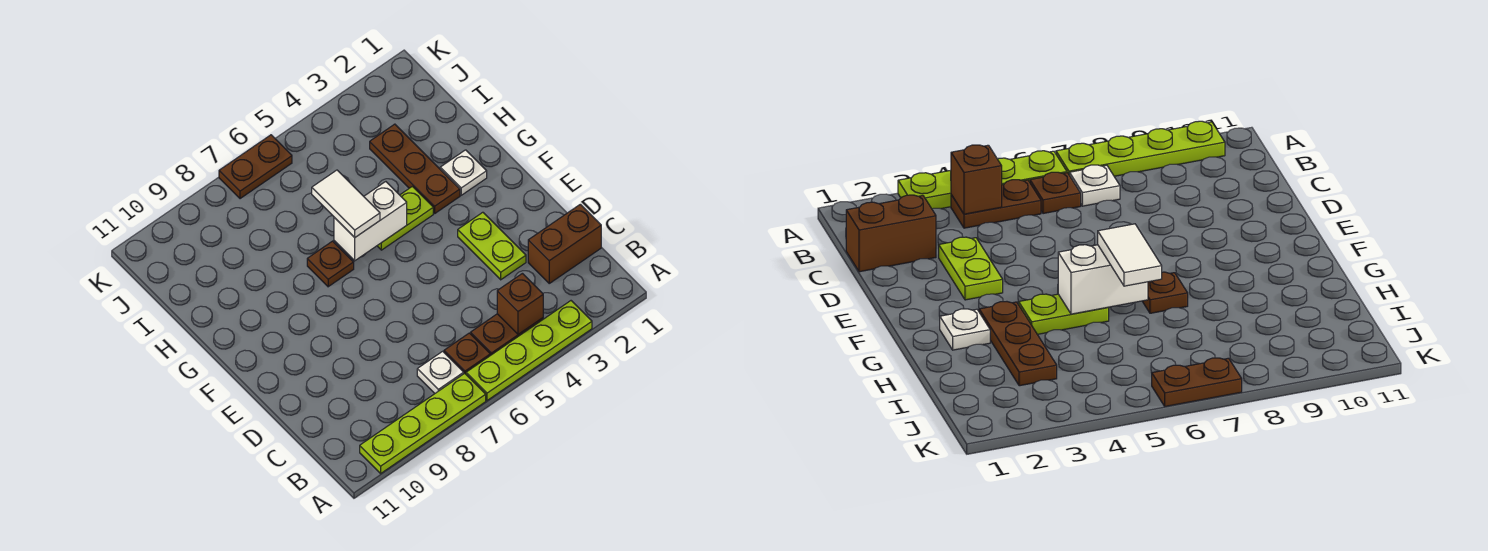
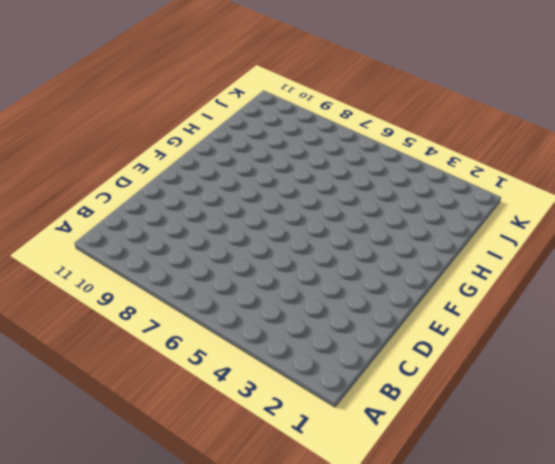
none -> lime 1x4 plate [466,301,592,400]
none -> lime 1x4 plate [360,373,486,473]
none -> brown 1x2 plate [471,314,543,355]

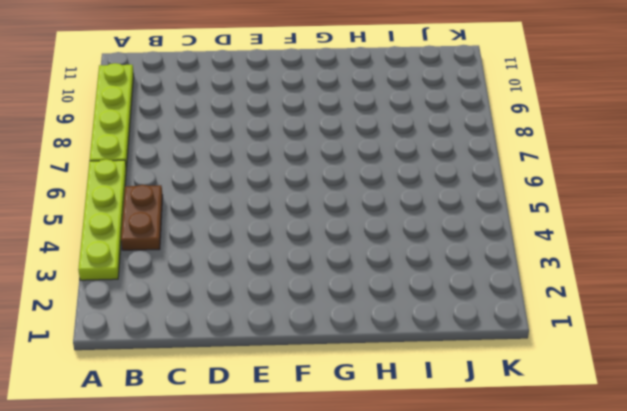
none -> brown 1x1 plate [444,333,490,374]
none -> white 1x1 plate [417,351,464,393]
none -> brown 1x2 brick [528,204,601,283]

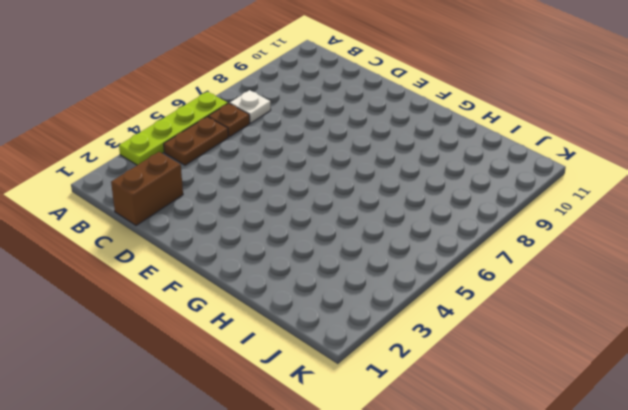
none -> lime 1x4 plate [360,373,486,473]
none -> lime 1x2 plate [458,212,526,280]
none -> white 1x1 plate [440,150,487,195]

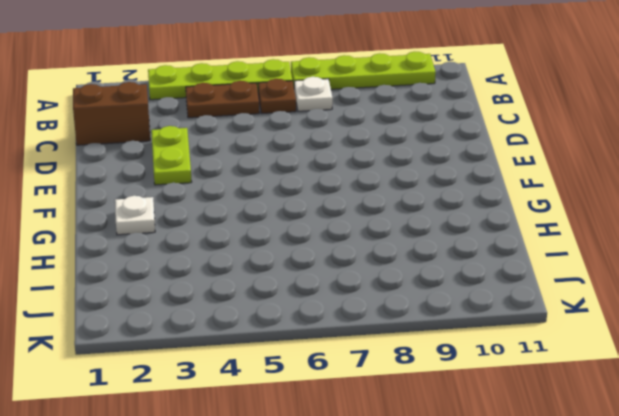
none -> brown 1x3 plate [370,124,460,213]
none -> lime 1x2 plate [377,186,433,250]
none -> brown 1x1 plate [307,241,354,287]

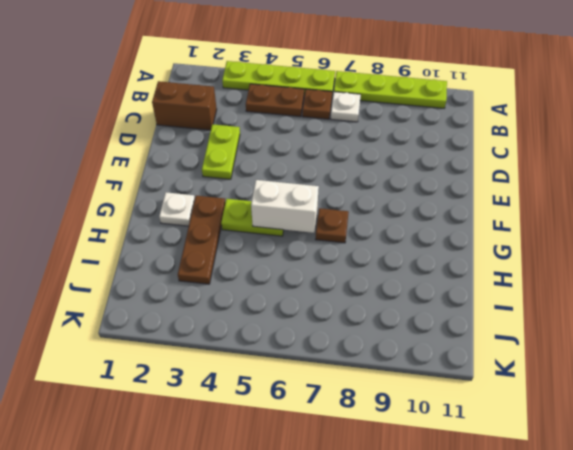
none -> brown 1x2 plate [219,135,292,199]
none -> brown 1x1 brick [497,273,543,334]
none -> white 1x2 tile [312,170,380,237]

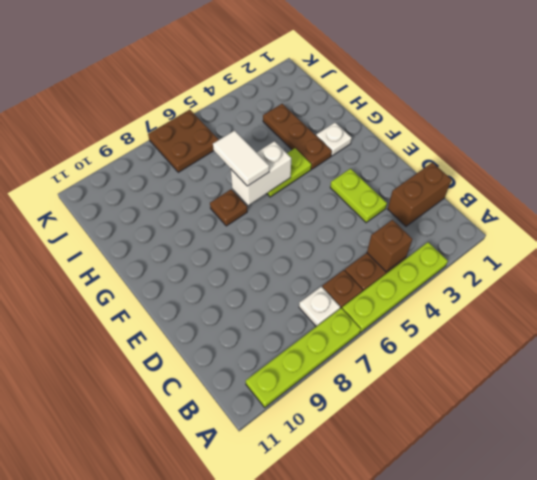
brown 2x2 plate [148,110,219,172] -> brown 1x2 plate [219,135,292,199]

